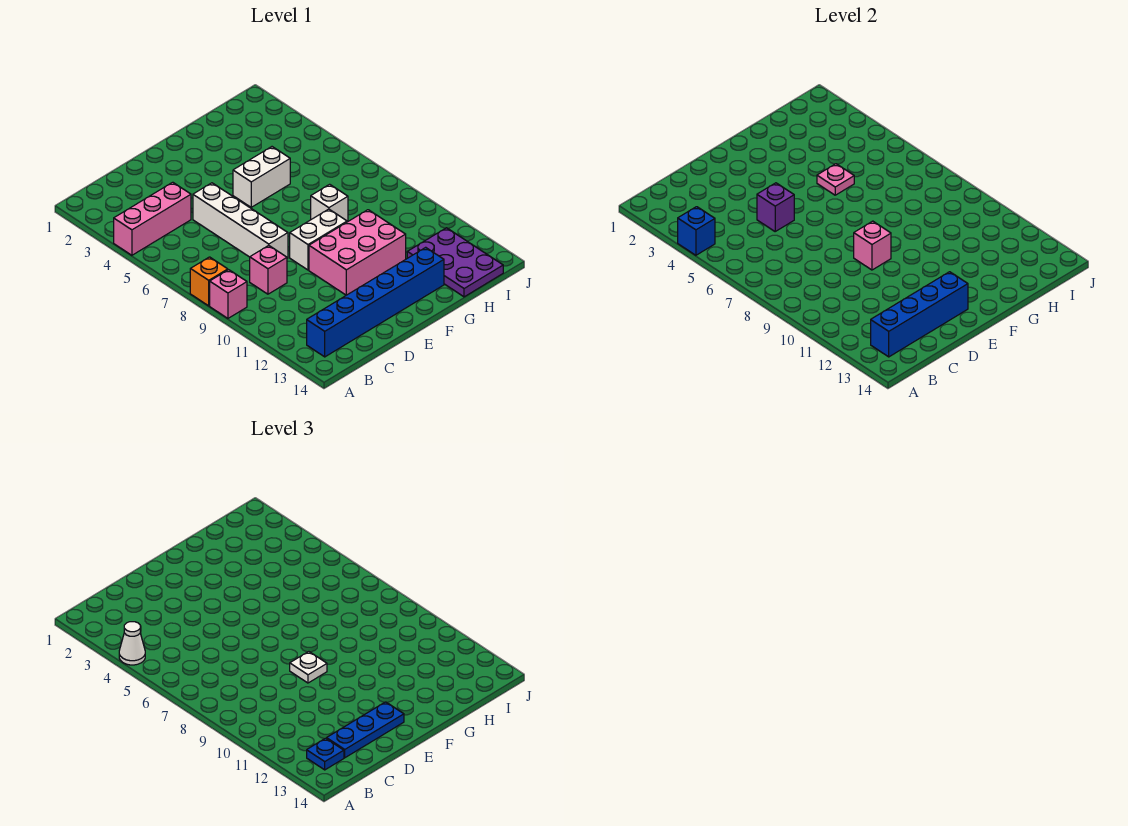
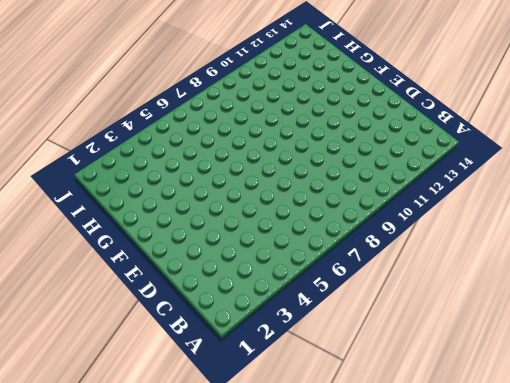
none -> pink 1x3 brick [114,182,191,255]
none -> orange 1x1 brick [190,257,228,306]
none -> pink 1x1 brick [210,270,247,318]

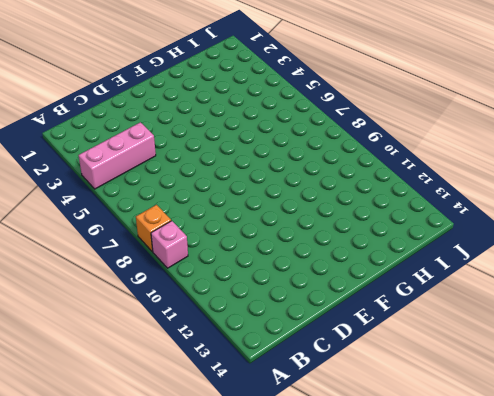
none -> blue 1x6 brick [307,247,444,357]
none -> pink 1x1 brick [250,245,287,294]
none -> white 1x4 brick [193,183,288,258]

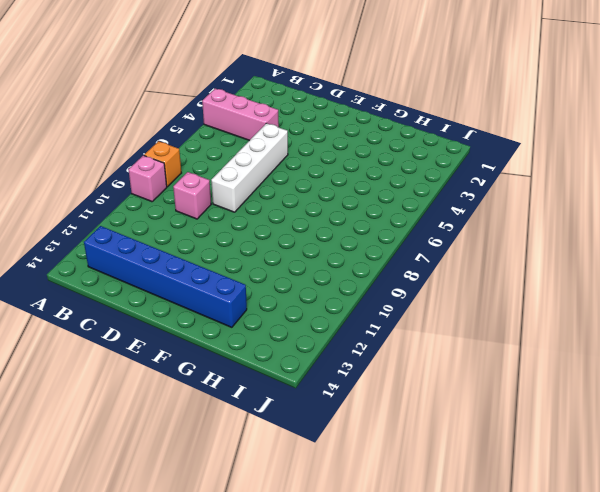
none -> white 1x2 brick [290,209,347,270]
none -> pink 2x3 brick [309,210,406,295]
none -> white 1x2 brick [233,147,290,207]

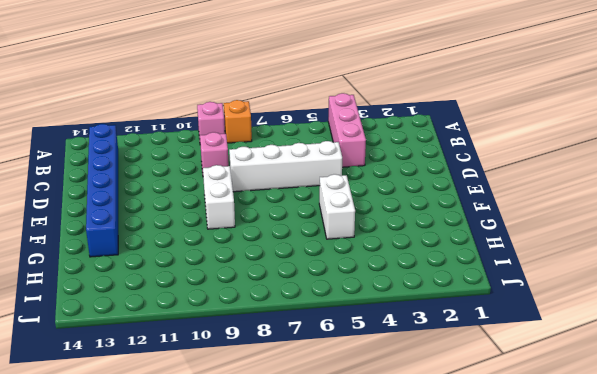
none -> pink 2x3 brick [309,210,406,295]
none -> white 1x1 brick [311,184,348,222]
none -> purple 2x3 plate [407,228,503,297]

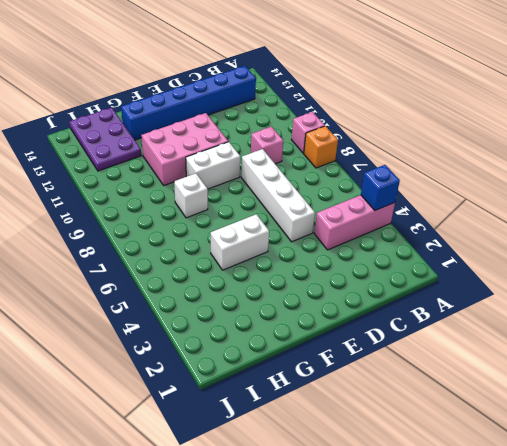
none -> blue 1x4 brick [871,272,968,357]
none -> purple 1x1 brick [757,183,794,231]
none -> pink 1x1 brick [854,221,891,270]

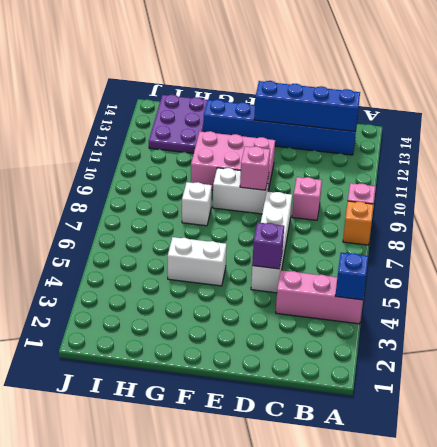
none -> pink 1x1 plate [817,164,854,195]
none -> white 1x1 cone [119,622,145,665]
none -> blue 1x1 plate [307,738,344,770]

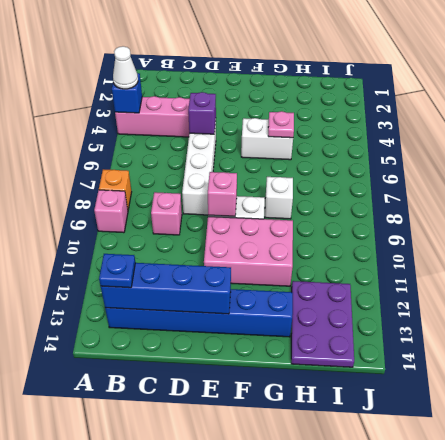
none -> blue 1x3 plate [327,702,404,758]
none -> white 1x1 plate [290,652,327,683]

